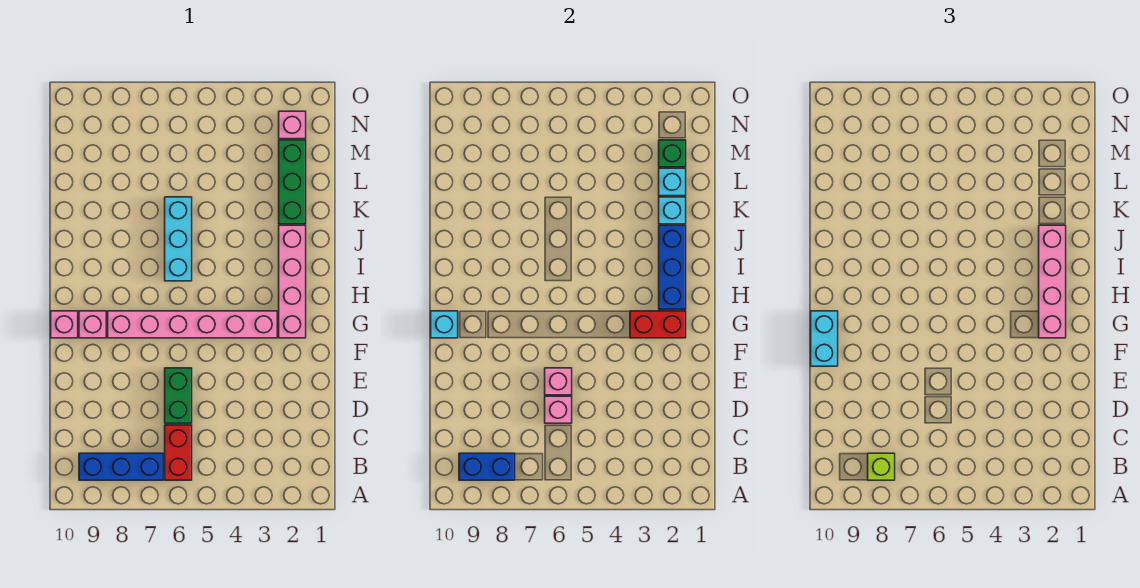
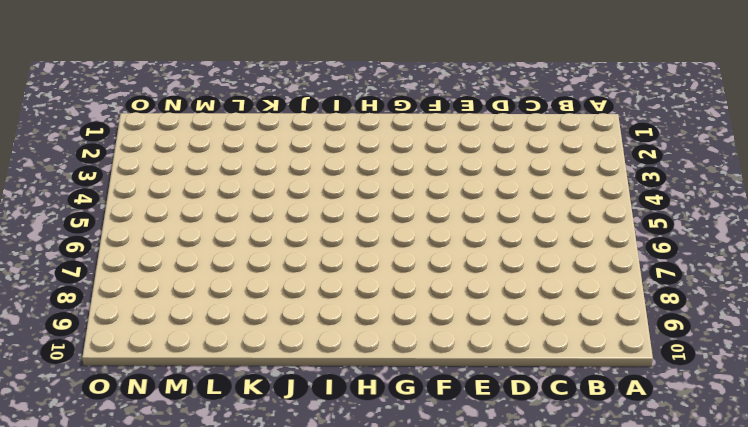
none -> red 1x2 brick [165,425,192,480]
none -> blue 1x3 brick [79,453,163,480]
none -> green 1x2 brick [165,368,192,423]

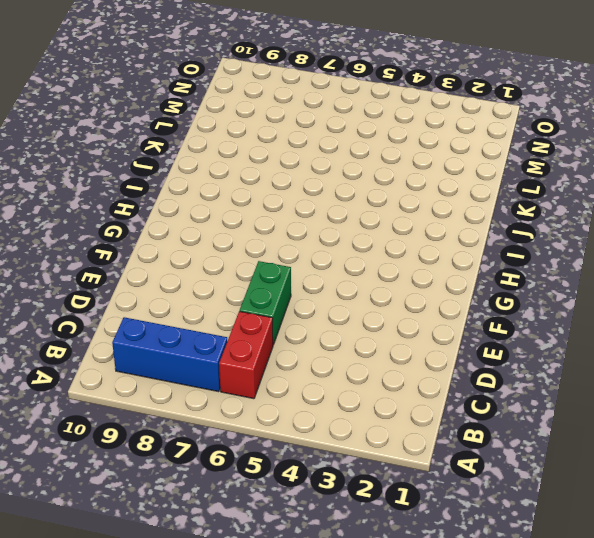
none -> pink 1x4 brick [279,225,306,338]
none -> pink 1x6 brick [108,311,277,338]
none -> pink 1x1 brick [79,311,106,338]

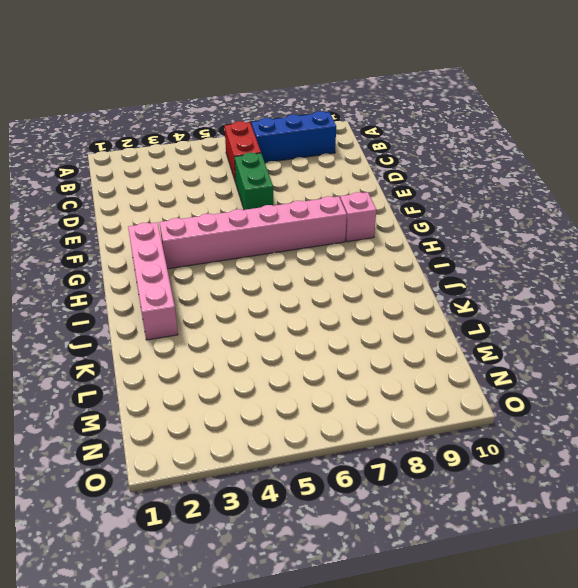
none -> pink 1x1 brick [51,311,78,338]
none -> cyan 1x3 brick [165,197,192,281]
none -> green 1x3 brick [279,140,306,224]

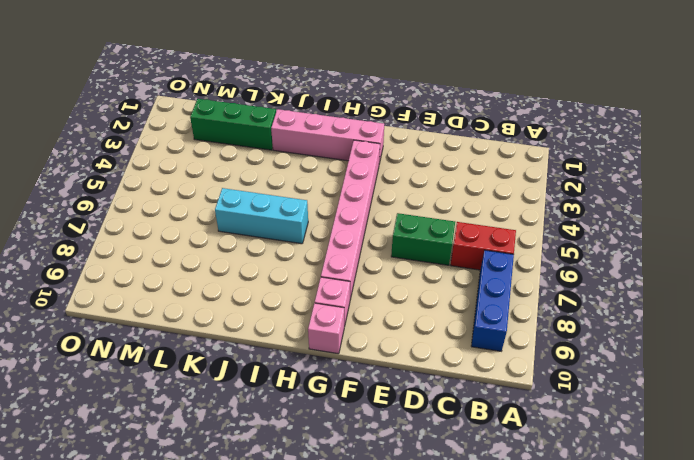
none -> pink 1x1 brick [279,111,306,139]
none -> blue 1x2 brick [459,453,515,480]
none -> pink 1x1 brick [545,396,572,423]

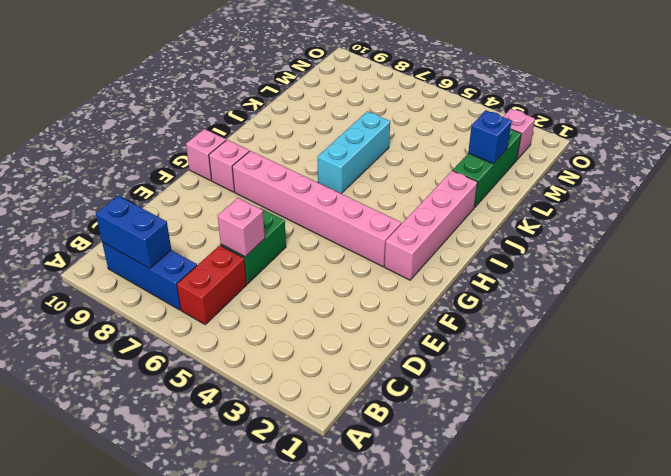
blue 1x1 brick [468,110,512,164] -> cyan 1x1 brick [659,168,686,196]
none -> pink 1x1 brick [545,368,572,395]
none -> red 1x2 brick [630,311,686,338]
none -> cyan 1x1 brick [431,311,458,338]

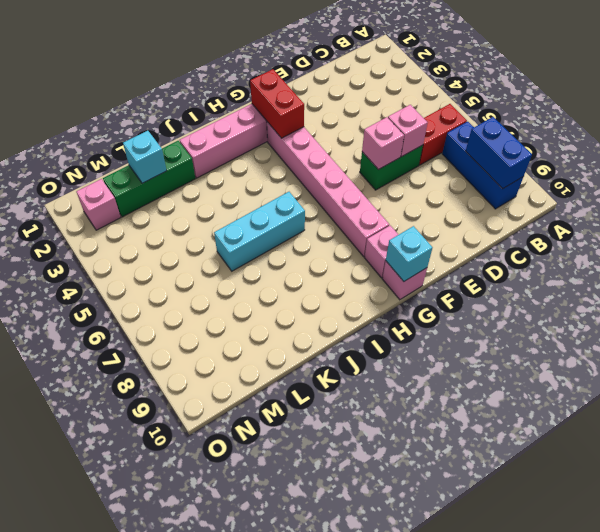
none -> blue 1x3 brick [659,225,686,309]
none -> cyan 1x1 brick [659,197,686,224]
none -> green 1x1 brick [659,140,686,167]

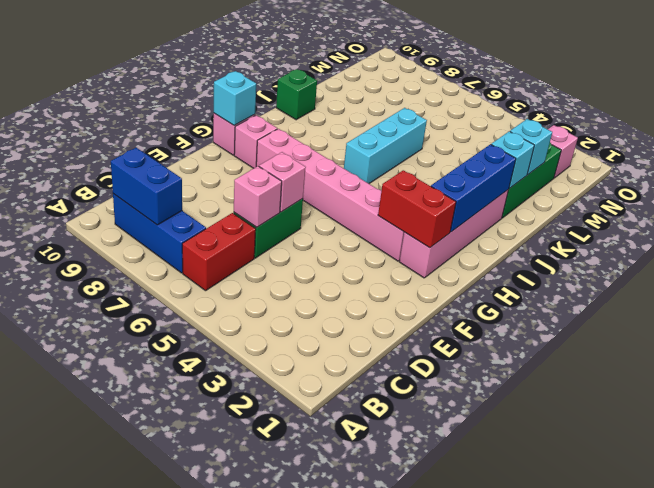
green 1x1 brick [276,69,317,120] -> green 1x1 brick moved to [659,140,686,167]
none -> lime 1x1 brick [868,453,895,480]
none -> cyan 1x2 brick [811,311,838,366]
none -> pink 1x4 brick [1039,225,1066,338]

